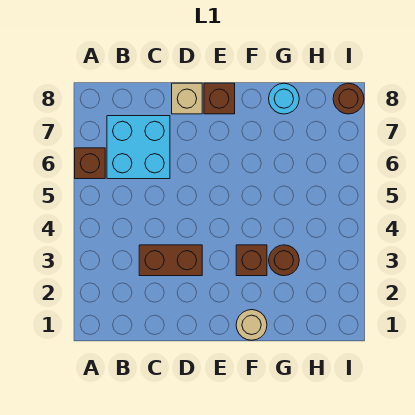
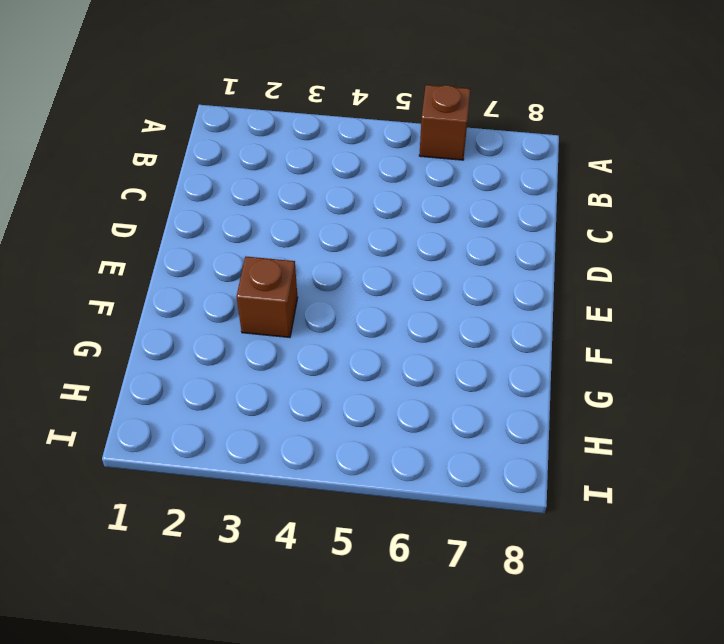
none -> cyan 2x2 brick [107,116,170,179]
none -> brown 1x2 brick [139,245,202,276]

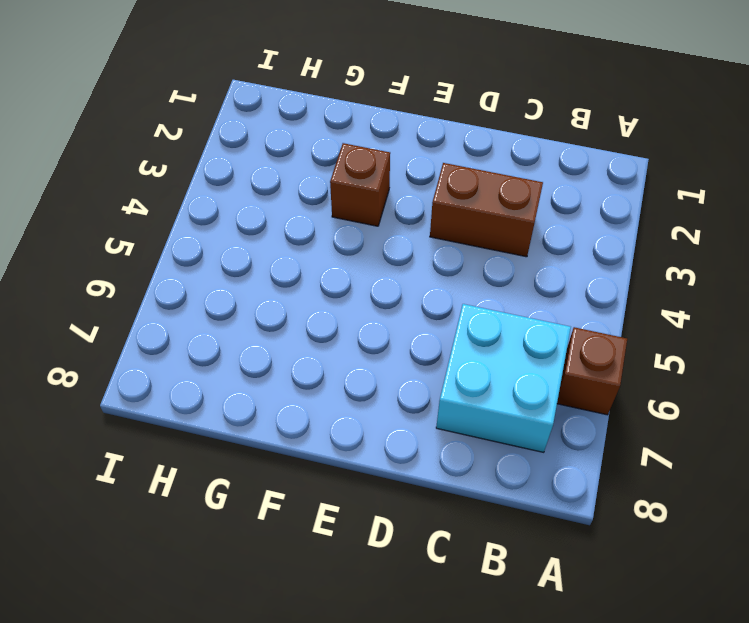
none -> tan 1x1 brick [172,83,202,114]
none -> brown 1x1 brick [204,83,235,114]

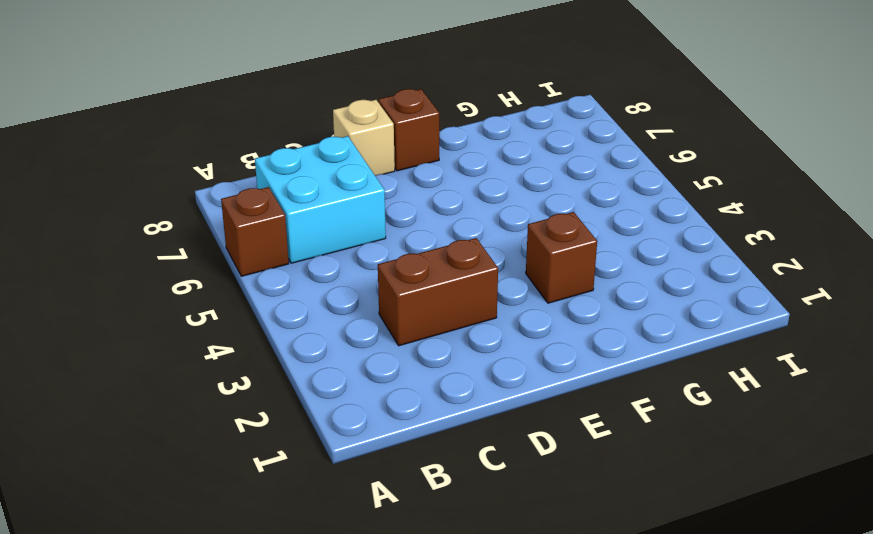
none -> tan 1x1 round brick [236,310,267,340]
none -> brown 1x1 round brick [269,245,299,276]

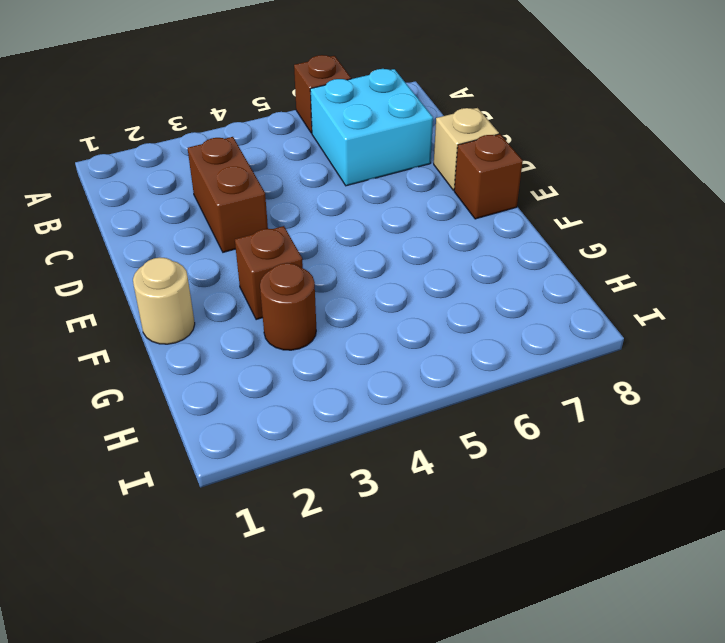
none -> cyan 1x1 round brick [269,83,299,114]
none -> brown 1x1 round brick [333,83,364,114]

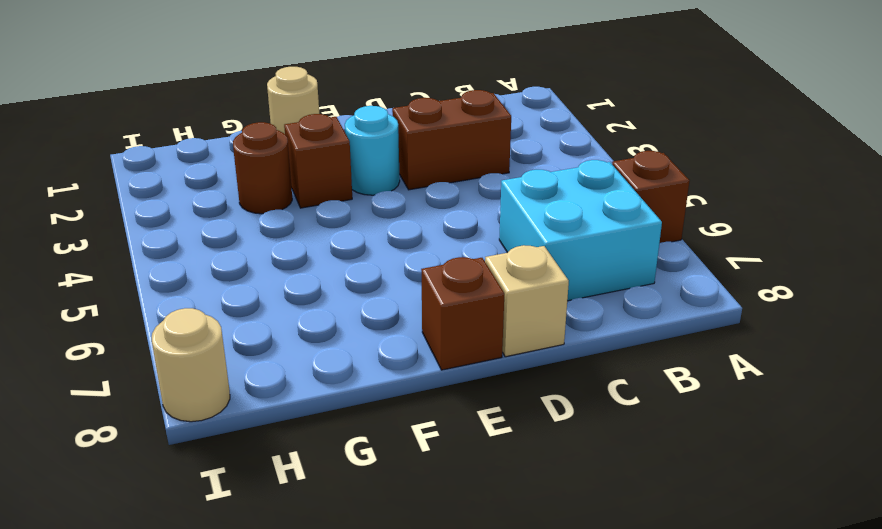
cyan 1x1 round brick [345,106,400,195] -> cyan 1x1 round brick moved to [269,83,299,114]
tan 1x1 round brick [152,308,230,422] -> brown 1x1 round brick [333,83,364,114]

